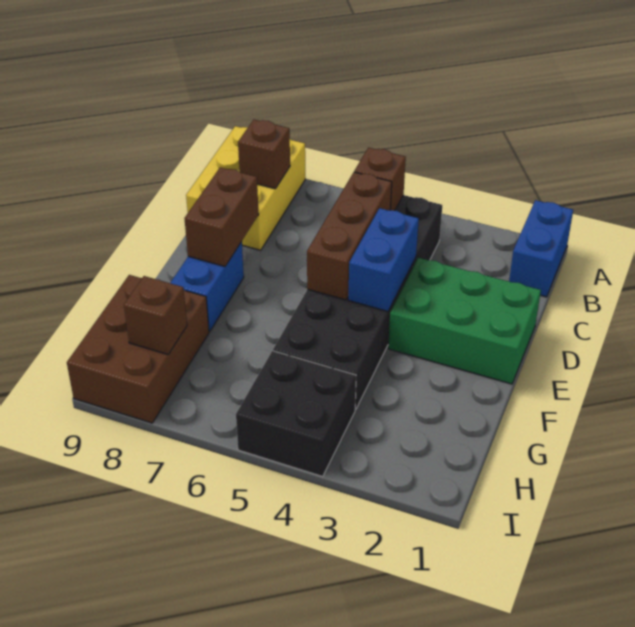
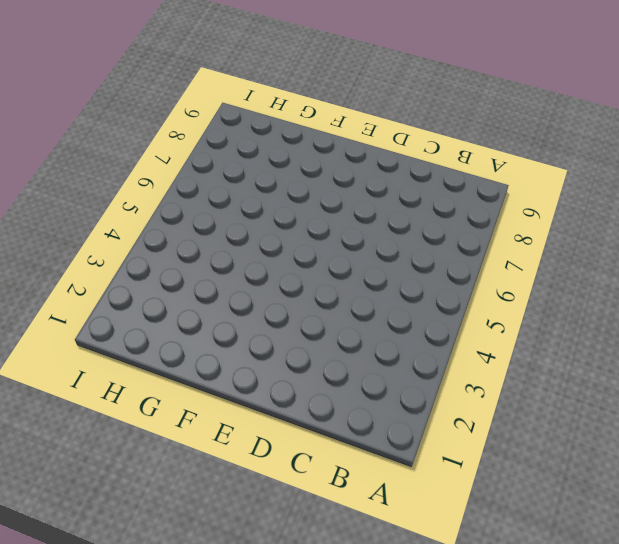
none -> blue 1x2 brick [509,200,573,297]
none -> yellow 2x3 brick [186,126,305,250]
none -> black 2x6 brick [273,195,442,410]

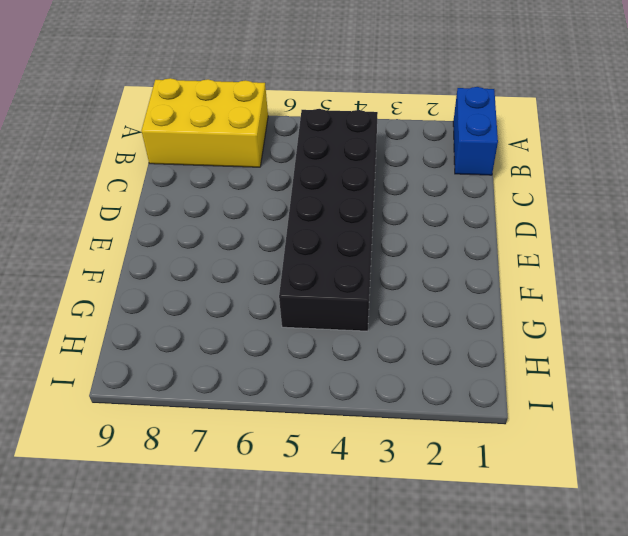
yellow 2x3 brick [142,78,268,167] -> yellow 2x3 brick turned to [186,126,305,250]
none -> green 2x3 brick [388,258,541,384]
none -> blue 1x2 brick [171,242,244,331]
none -> brown 2x3 brick [67,275,209,423]

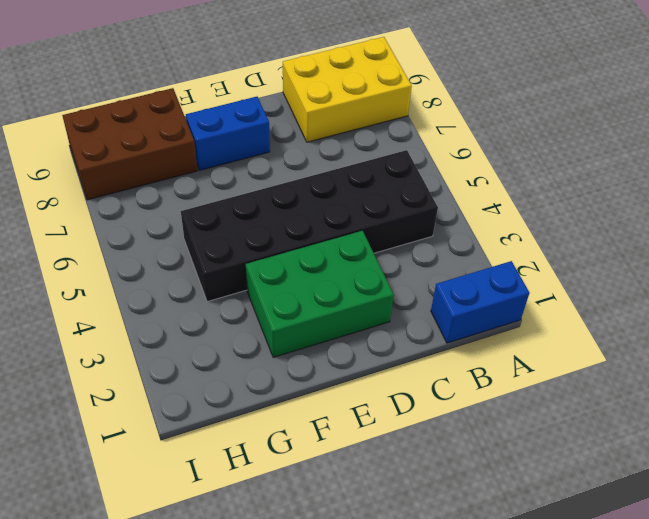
green 2x3 brick [246,231,394,357] -> green 2x3 brick turned to [388,258,541,384]
none -> black 2x2 brick [236,351,356,476]
none -> brown 1x1 brick [354,147,406,211]
none -> brown 1x1 brick [238,120,290,189]

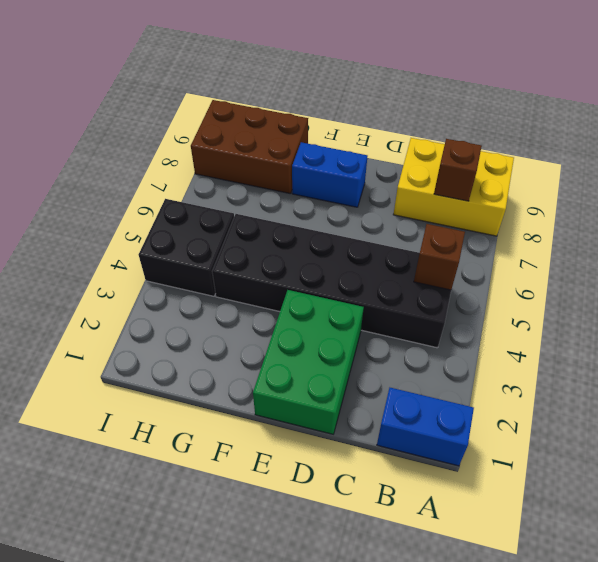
none -> brown 1x3 brick [307,172,392,300]
none -> blue 1x2 brick [348,208,419,312]
none -> brown 1x2 brick [184,167,259,266]

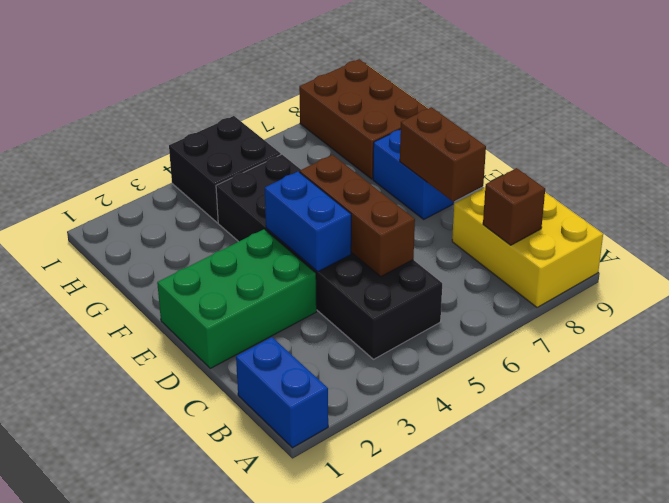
none -> brown 1x1 brick [354,147,406,211]
none -> brown 1x1 brick [124,276,187,354]

